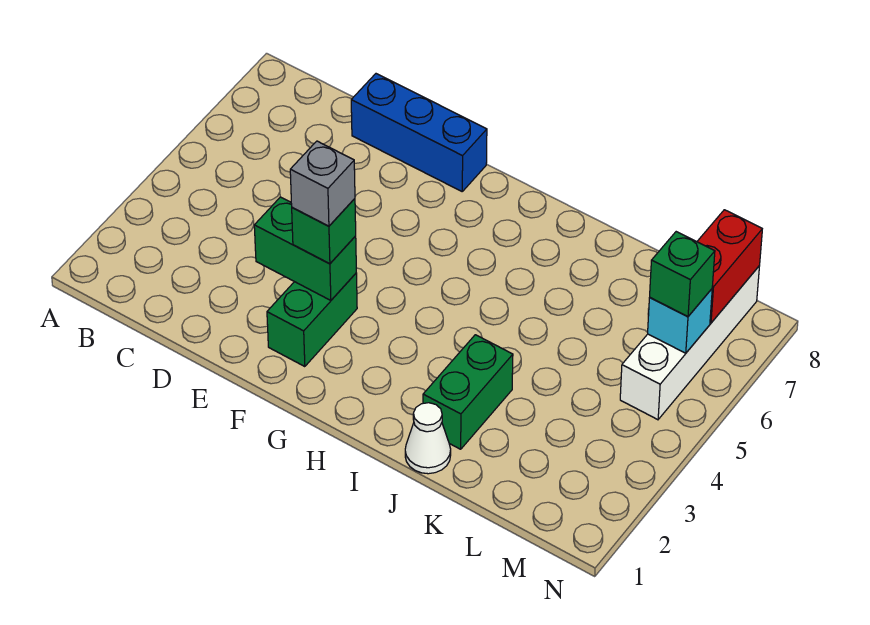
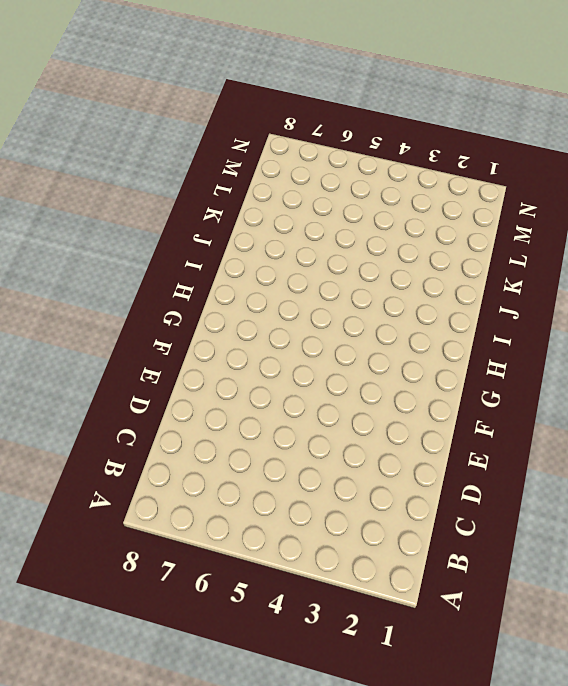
none -> blue 1x3 brick [351,74,487,191]
none -> green 1x2 brick [267,273,357,367]

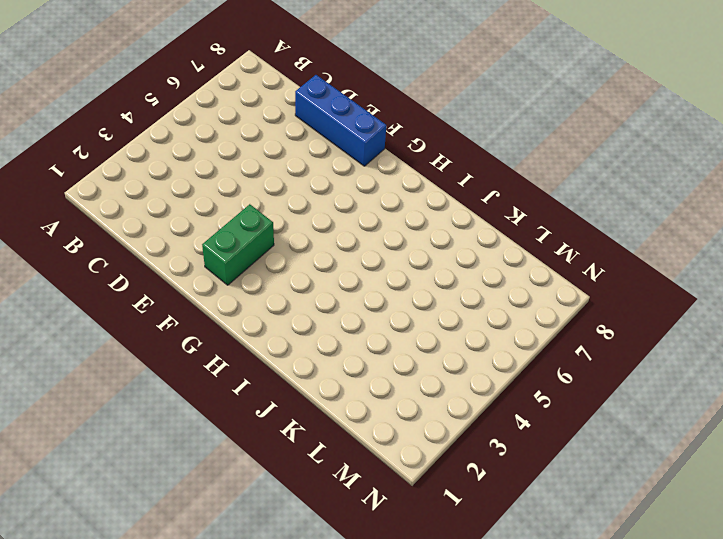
none -> white 1x1 cone [405,403,451,474]
none -> green 1x2 brick [423,335,513,449]

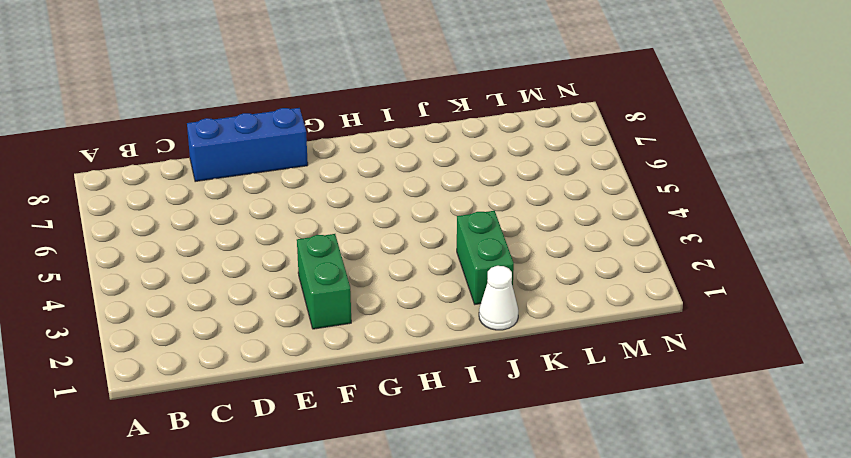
none -> white 1x4 brick [620,267,759,420]
none -> green 1x2 brick [254,197,356,300]

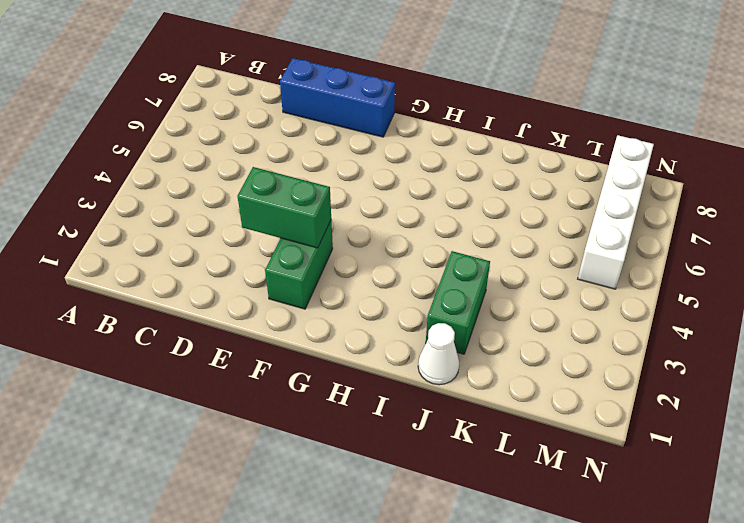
none -> cyan 1x1 brick [648,289,712,353]
none -> red 1x2 brick [697,210,762,323]

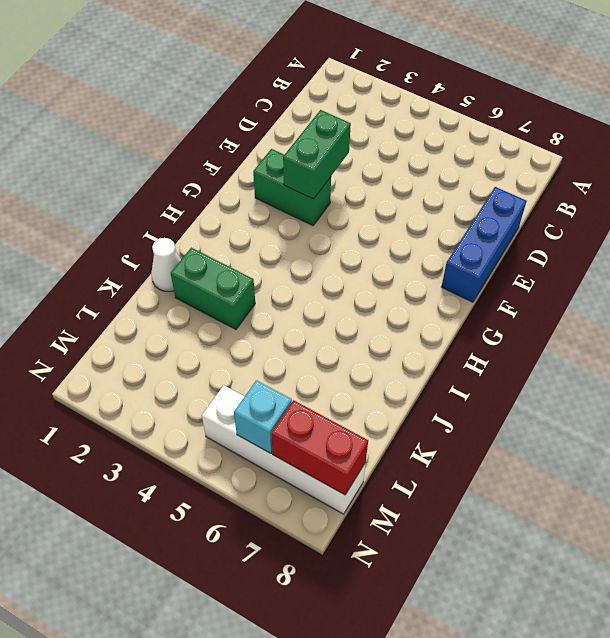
none -> green 1x1 brick [292,199,356,264]
none -> green 1x1 brick [650,232,715,316]

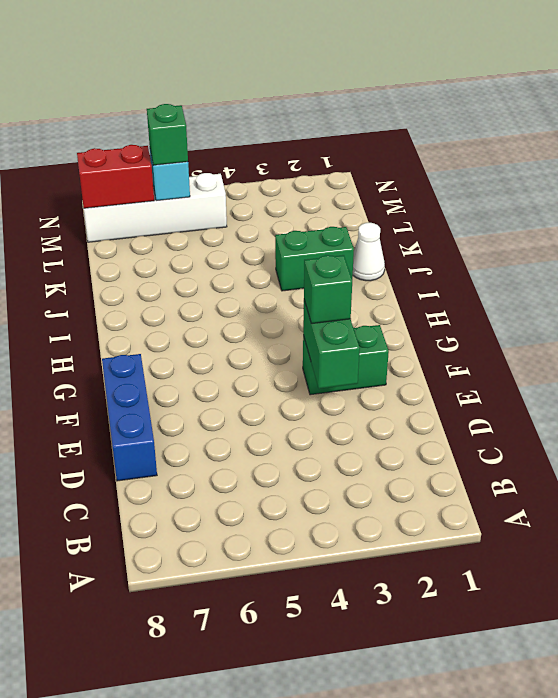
none -> grey 1x1 brick [290,141,355,226]

